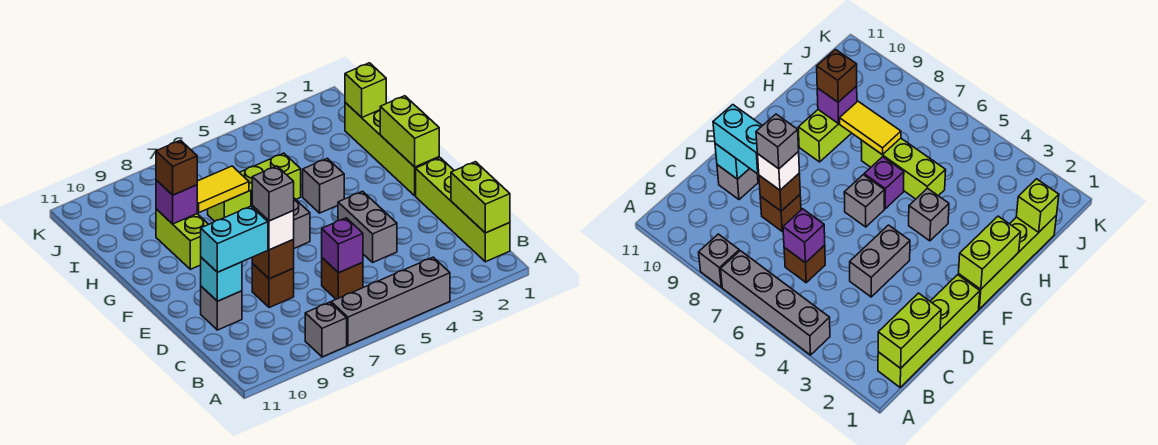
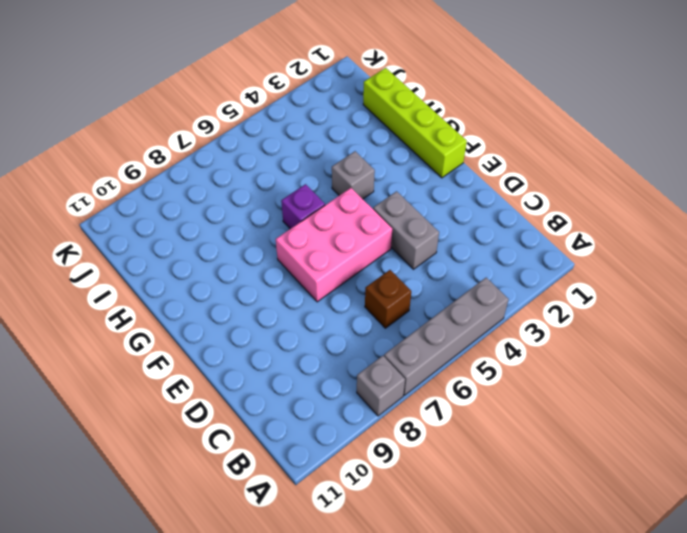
pink 2x3 brick [276,188,392,302] -> grey 1x1 brick [293,198,310,248]
none -> lime 1x4 brick [416,158,510,262]
none -> brown 1x1 brick [252,264,294,308]
none -> grey 1x1 brick [201,286,242,330]

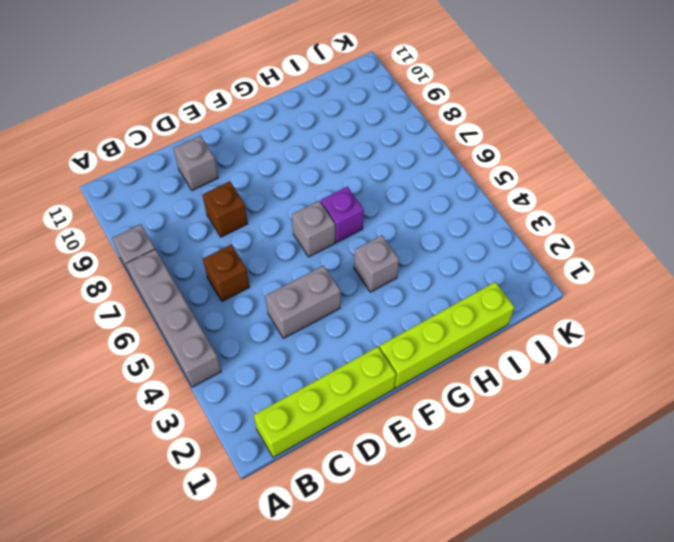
none -> lime 1x2 brick [156,209,208,269]
none -> lime 1x3 brick [208,153,301,221]
none -> lime 1x2 brick [451,162,510,233]

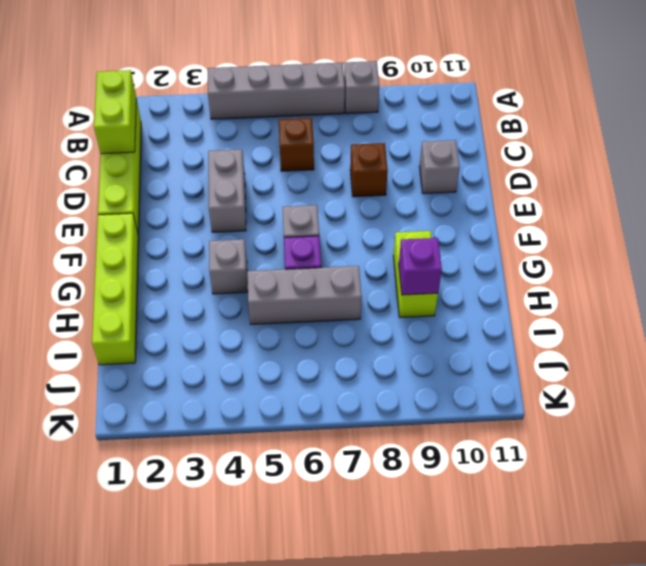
grey 1x3 brick [247,266,362,324] -> lime 1x3 brick [208,153,301,221]
none -> purple 1x1 brick [322,218,363,273]
none -> brown 1x1 brick [252,240,294,279]
none -> cyan 1x1 brick [201,257,242,301]

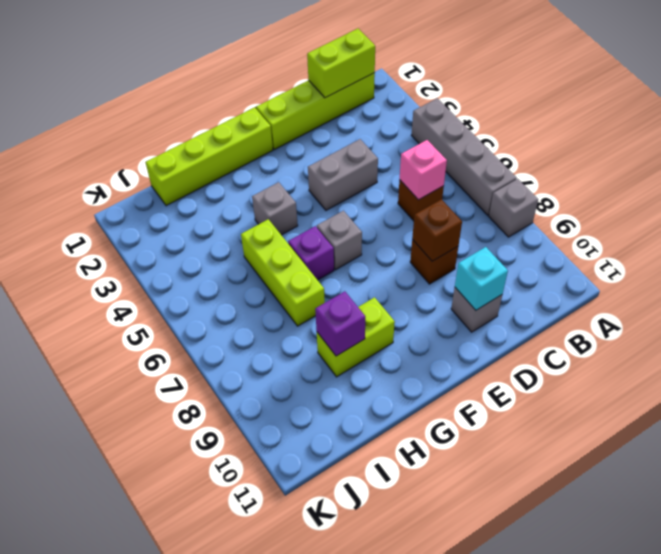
pink 1x1 brick [400,140,447,200] -> purple 1x1 brick [322,218,363,273]
none -> lime 1x2 brick [380,96,439,167]
none -> yellow 1x2 tile [197,166,249,213]
none -> lime 1x1 brick [345,63,386,117]

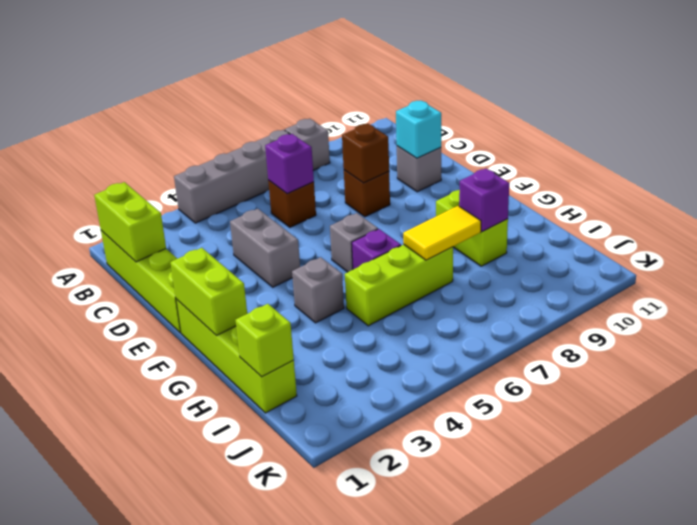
none -> white 1x1 brick [252,206,294,250]
none -> cyan 1x2 brick [201,206,268,272]
none -> brown 1x1 brick [156,140,197,195]

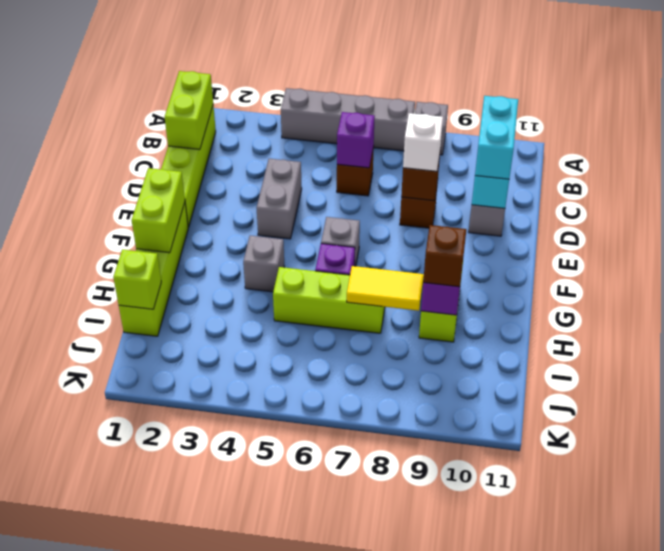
cyan 1x2 brick [475,96,518,179] -> cyan 1x2 brick turned to [201,206,268,272]
none -> grey 1x1 brick [252,166,294,221]

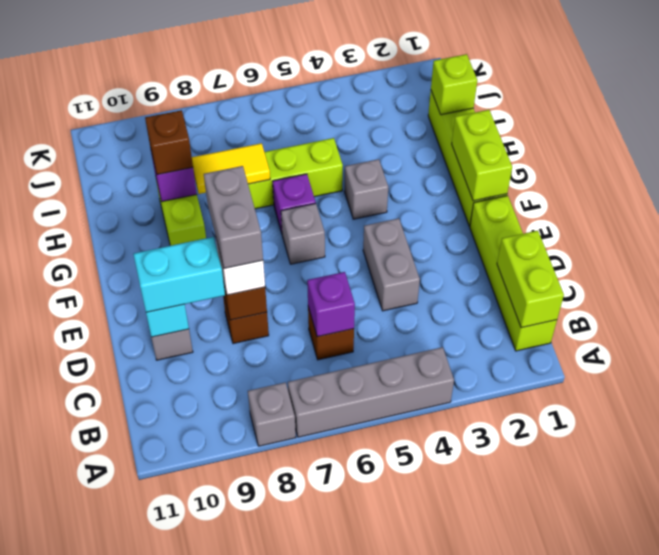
grey 1x2 brick [204,166,263,268] -> grey 1x1 brick [252,166,294,221]

